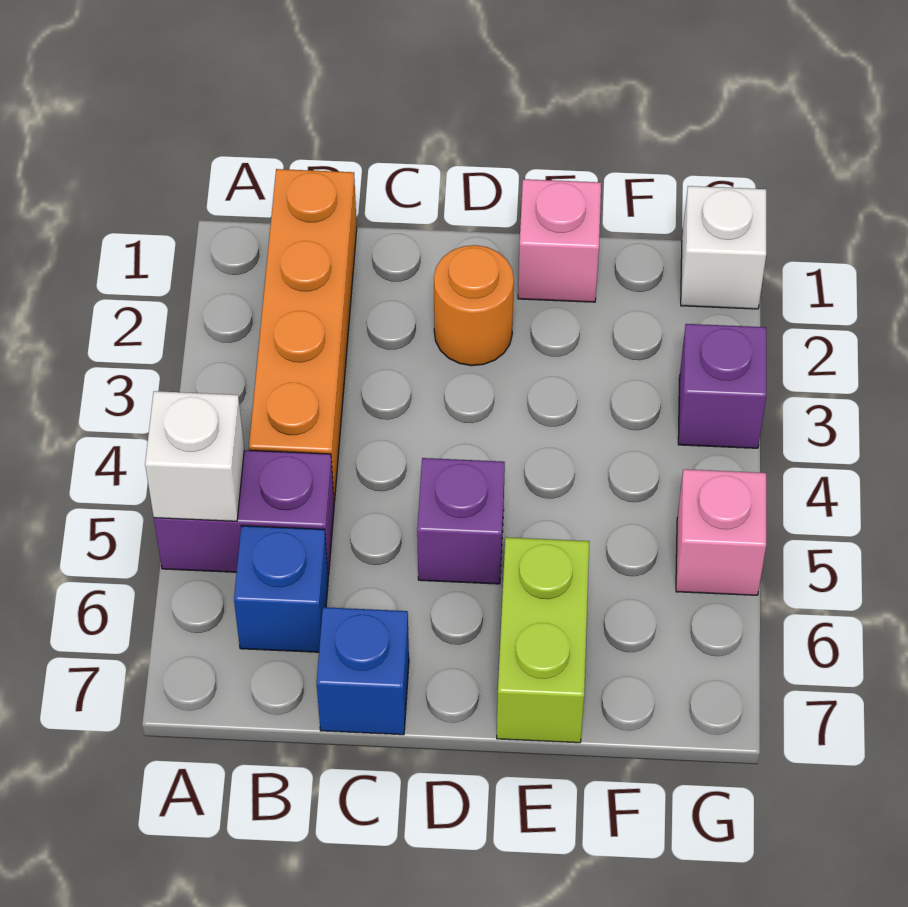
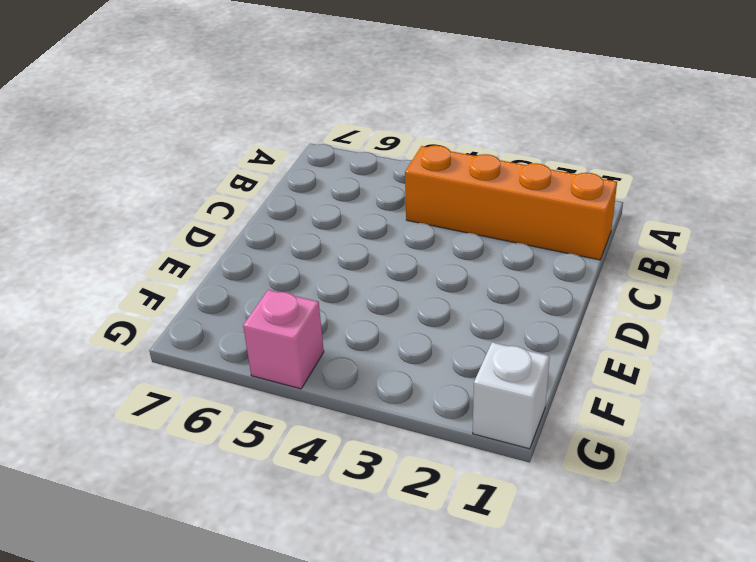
none -> purple 1x2 brick [154,450,334,576]
none -> blue 1x1 brick [234,526,328,652]
none -> blue 1x1 brick [317,607,409,735]

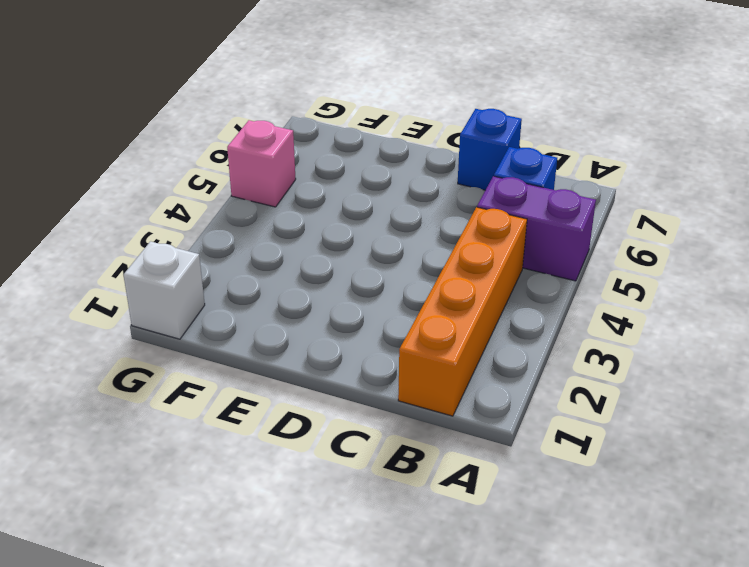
none -> orange 1x1 round brick [434,245,514,366]
none -> purple 1x1 brick [417,458,505,584]
none -> pink 1x1 brick [518,179,601,302]

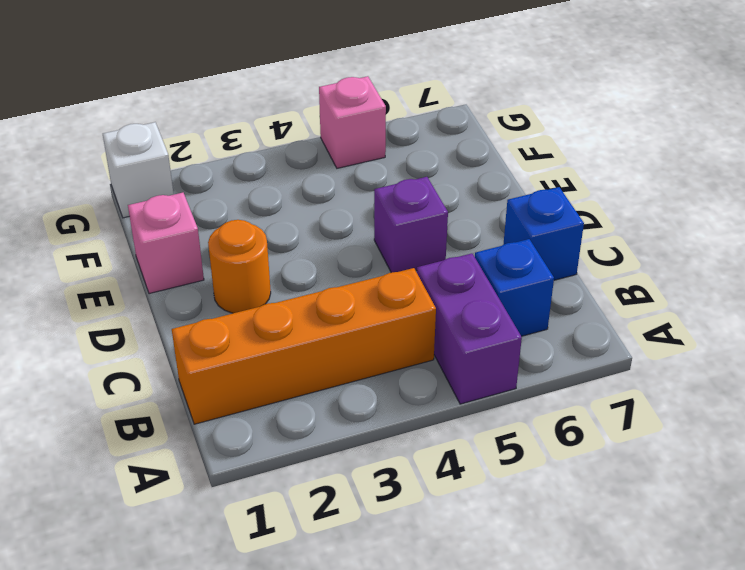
none -> lime 1x2 brick [497,537,589,743]
none -> purple 1x1 brick [678,324,766,448]
none -> white 1x1 brick [145,391,244,521]

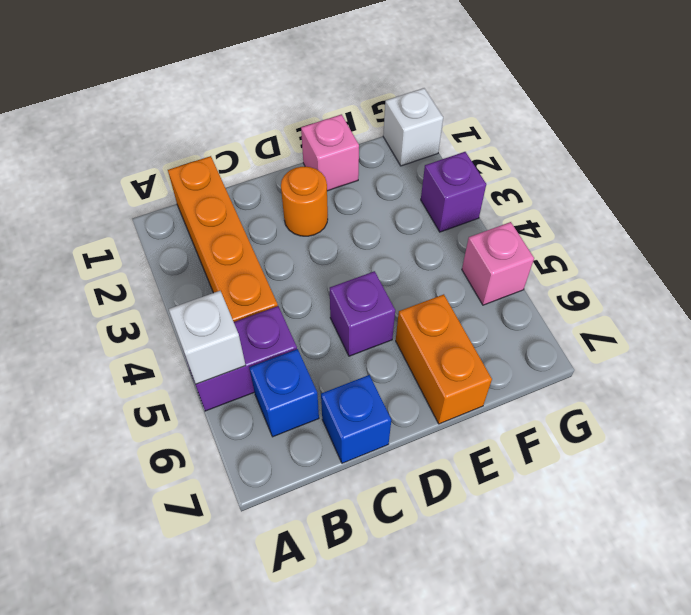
orange 1x2 brick [396,294,492,424] -> lime 1x2 brick [497,537,589,743]

